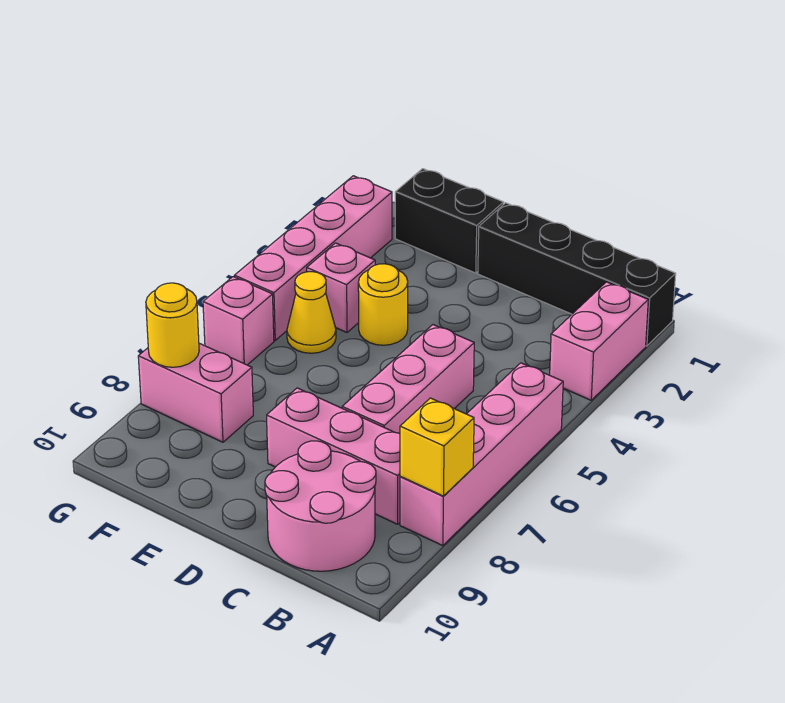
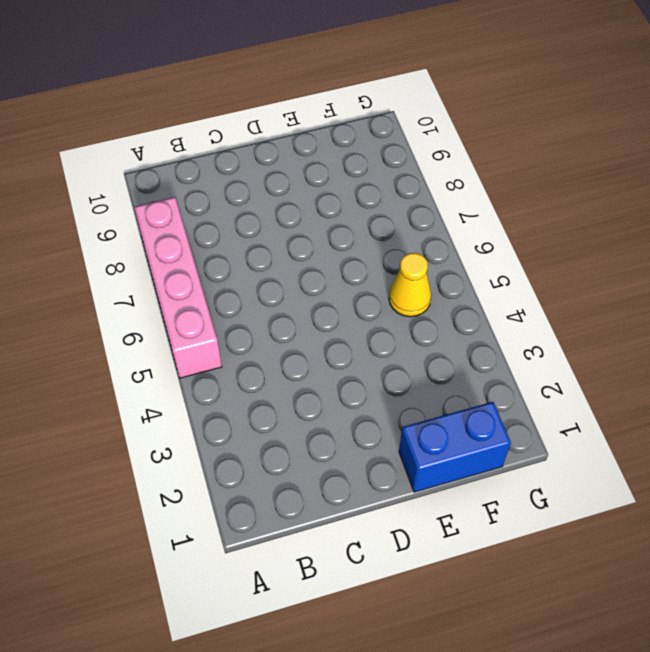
blue 1x2 brick [399,402,511,492] -> black 1x2 brick [395,169,504,273]
none -> black 1x4 brick [478,203,676,346]
none -> pink 1x2 brick [550,282,648,400]
none -> pink 1x3 brick [267,388,400,524]

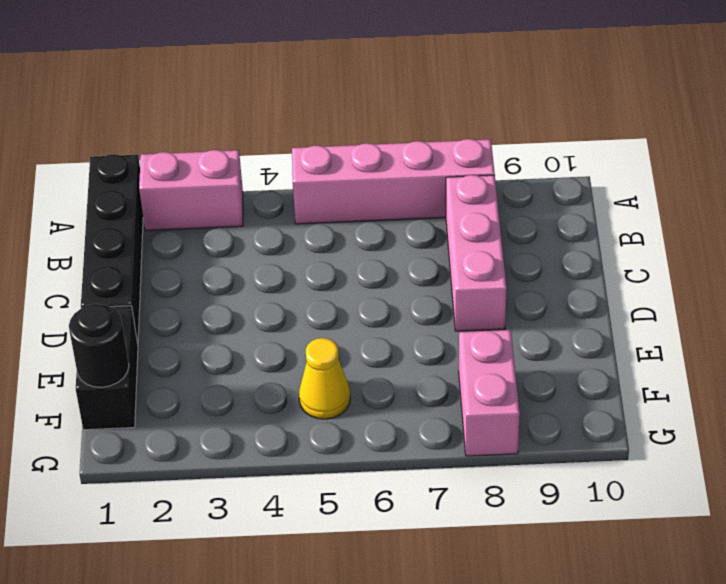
black 1x1 round brick [69,304,129,387] -> none
none -> pink 2x2 round brick [265,441,376,571]
none -> pink 1x3 brick [342,325,474,434]
none -> yellow 1x1 round brick [358,264,408,345]

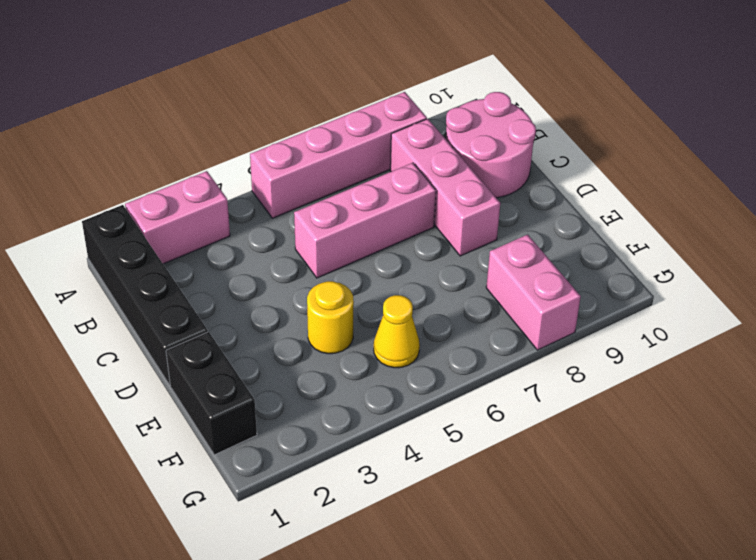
none -> pink 1x1 brick [307,243,375,332]
none -> pink 1x4 brick [234,176,392,340]
none -> pink 1x1 brick [203,277,274,365]

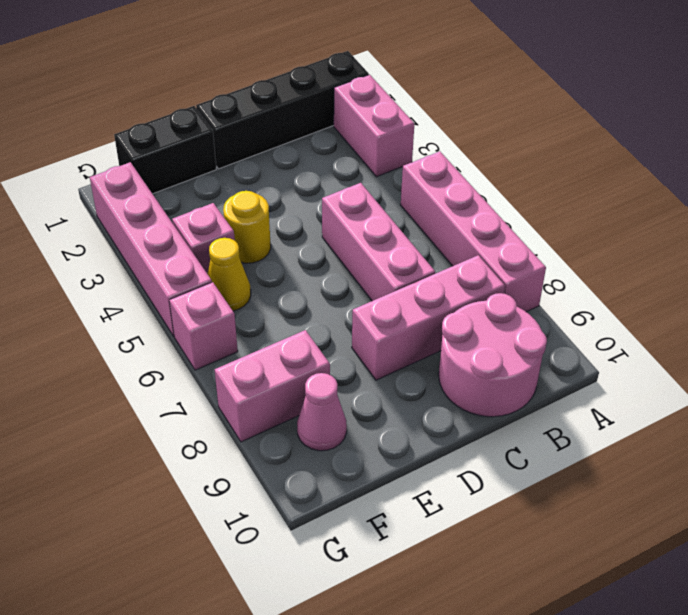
pink 1x1 cone [297,373,347,451] -> none
none -> yellow 1x1 brick [400,398,474,496]
none -> yellow 1x1 round brick [146,283,199,367]

